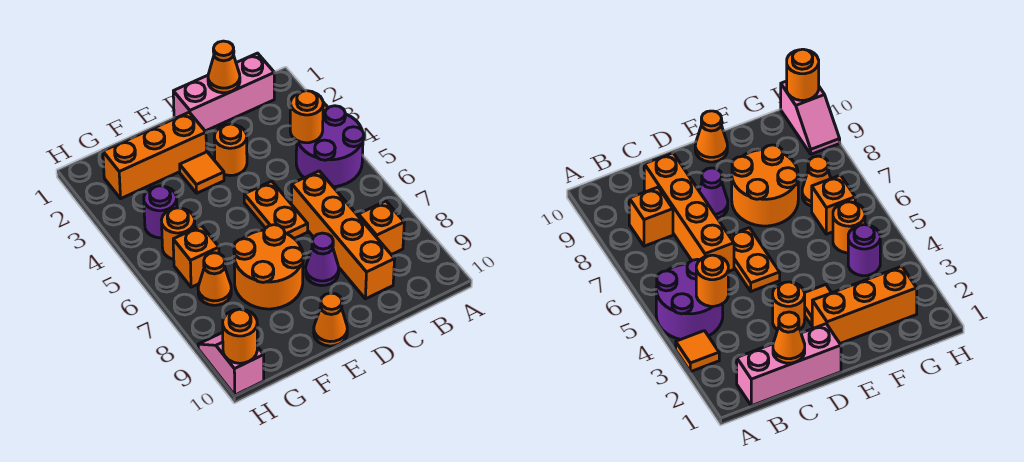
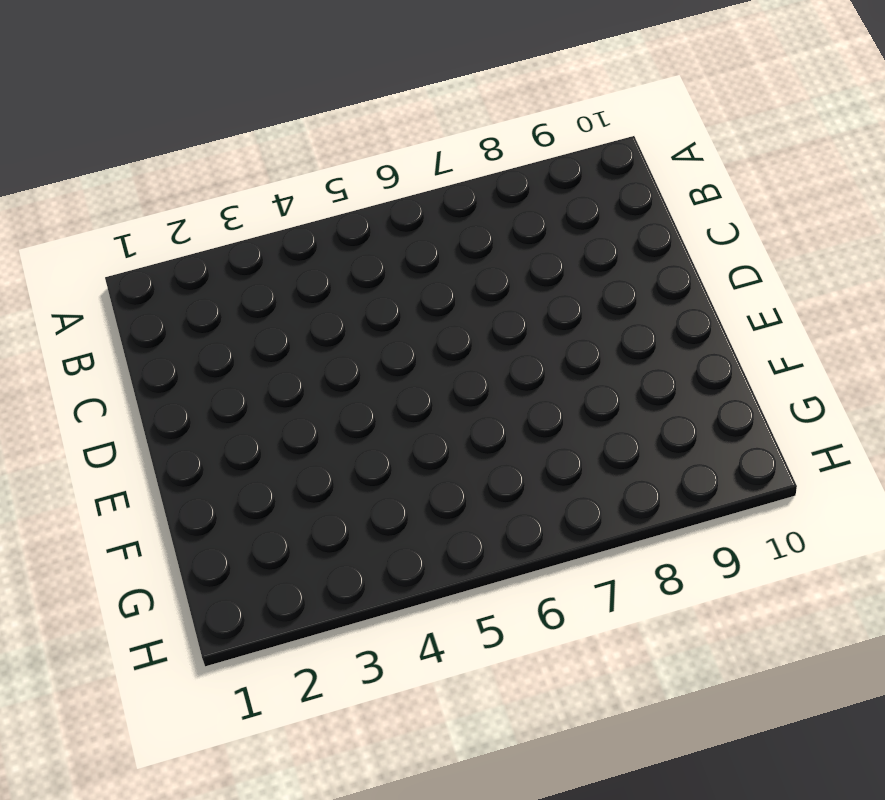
none -> orange 1x1 tile [676,331,719,372]
none -> purple 2x2 round brick [296,106,364,187]
none -> pink 1x3 brick [173,53,274,131]

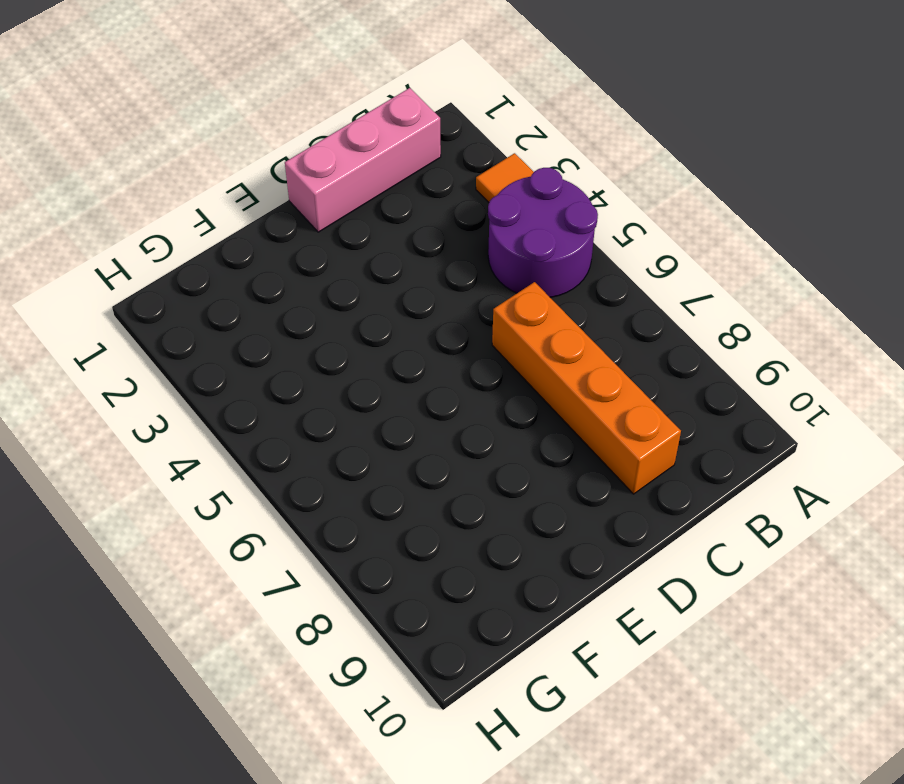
none -> orange 1x1 brick [358,201,404,255]
none -> orange 1x1 round brick [214,124,247,176]
none -> orange 1x2 plate [244,181,308,239]

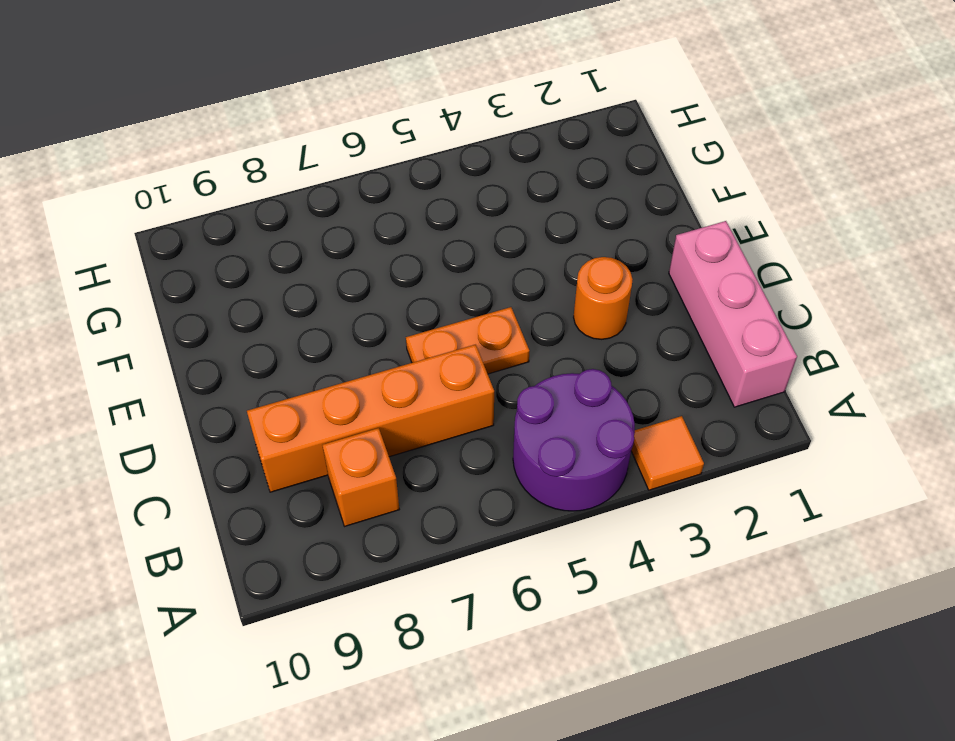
none -> purple 1x1 cone [306,233,339,286]
none -> orange 1x3 brick [103,112,206,198]
none -> orange 1x1 tile [180,152,224,193]

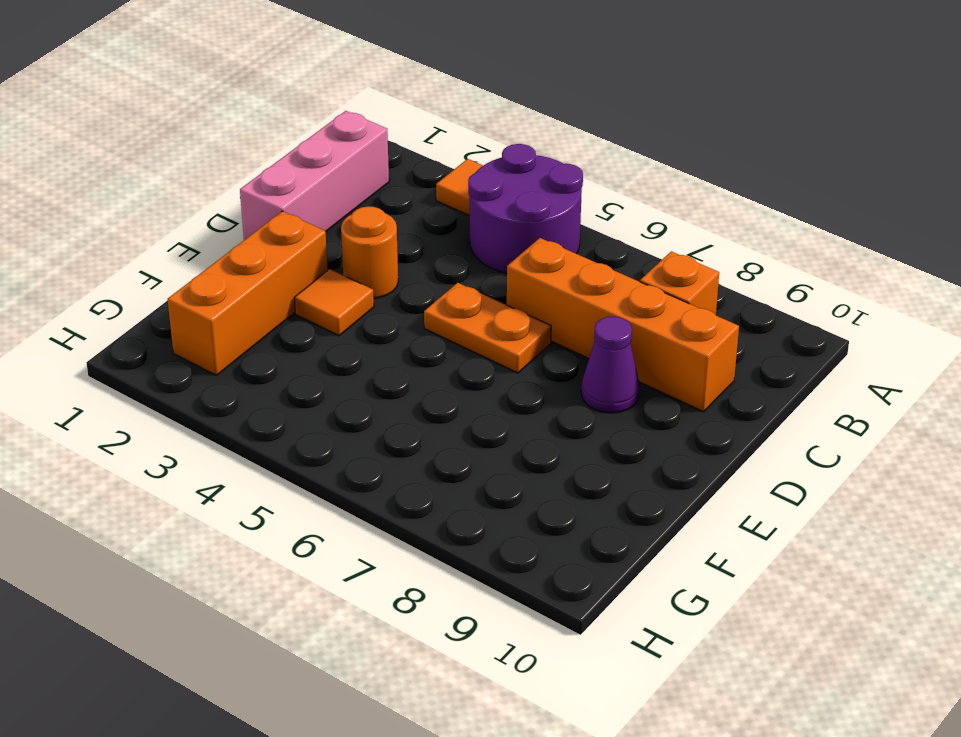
none -> orange 2x2 round brick [234,225,304,309]
none -> orange 1x1 cone [314,293,347,346]
none -> purple 1x1 round brick [144,186,177,238]

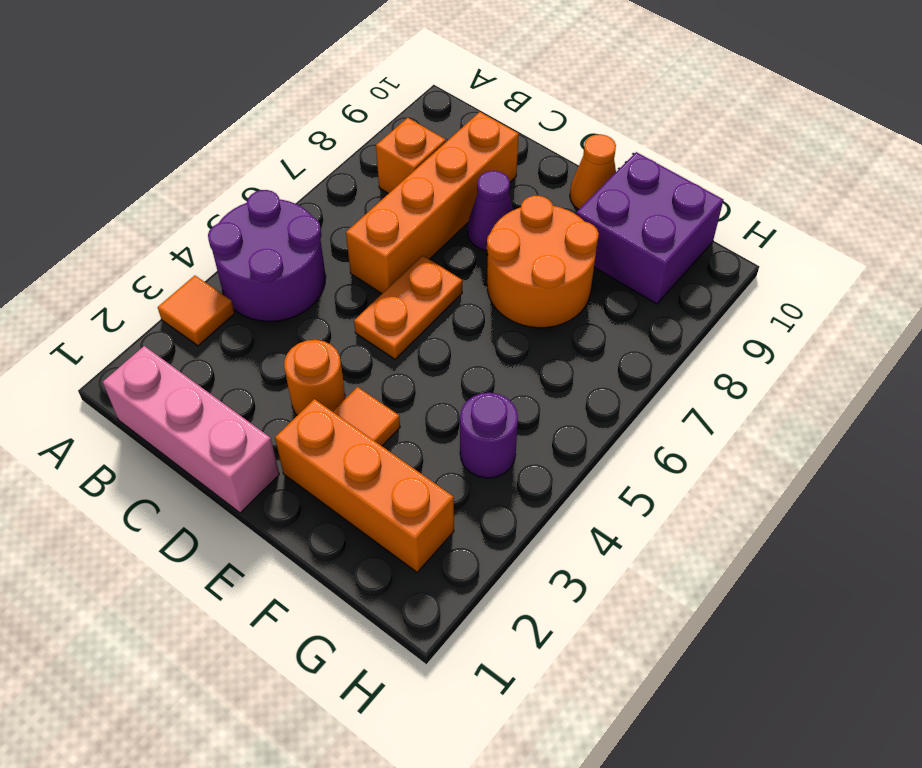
purple 2x2 brick [576,152,723,304] -> none
none -> orange 1x1 round brick [162,208,195,259]
none -> orange 1x1 brick [173,226,219,287]
none -> orange 1x1 cone [198,253,231,305]

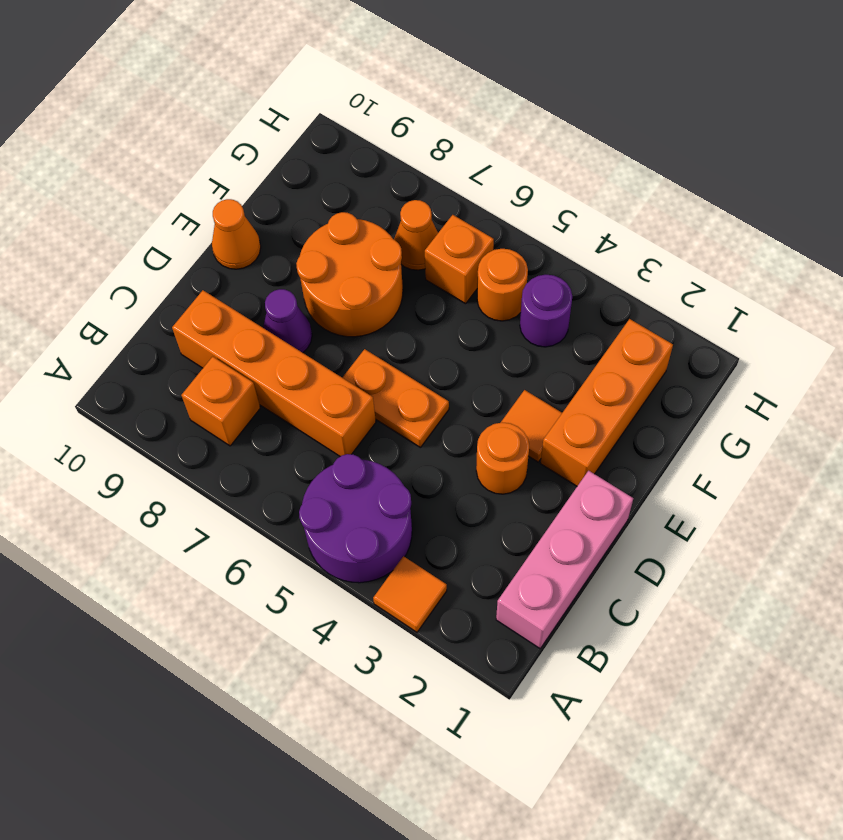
none -> pink 1x2 slope [198,332,264,395]
none -> orange 1x1 round brick [290,91,323,143]
none -> orange 1x1 cone [208,41,240,93]

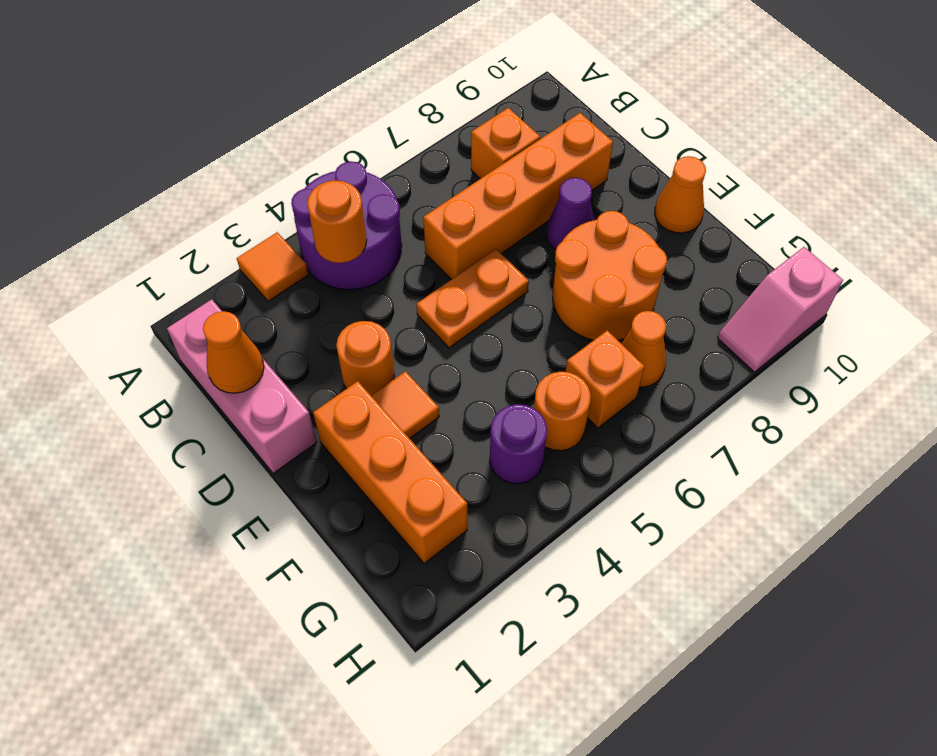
none -> orange 1x1 round brick [223,309,257,363]

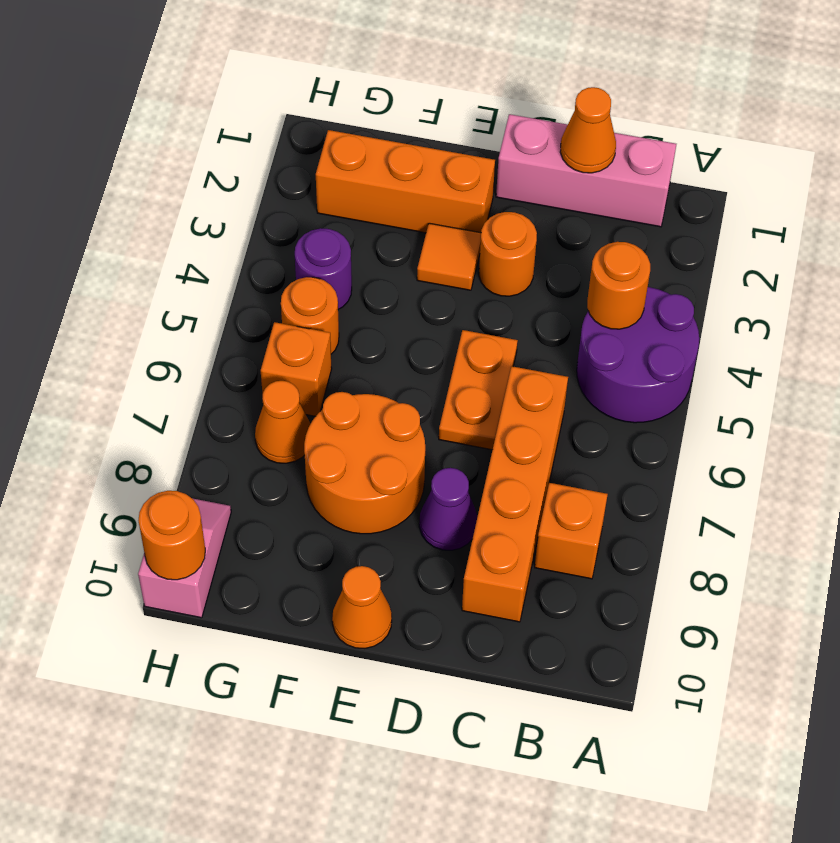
none -> orange 1x1 tile [676,331,719,372]

